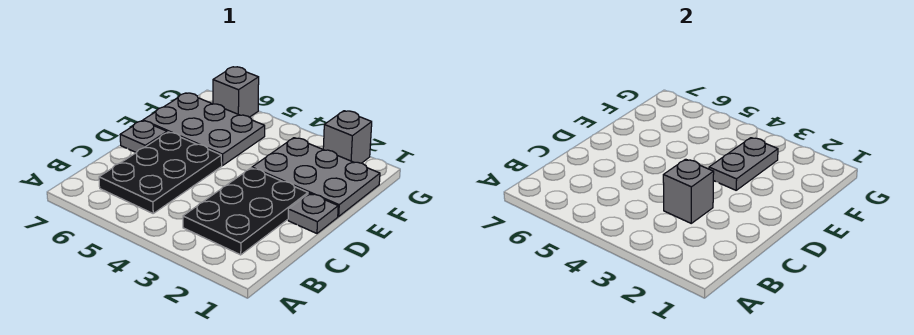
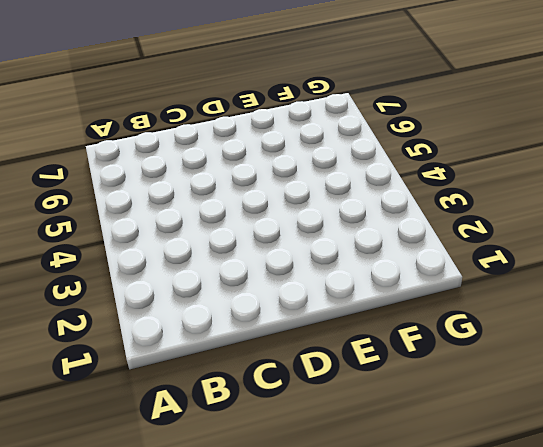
none -> black 2x3 plate [183,168,308,255]
none -> black 2x3 plate [99,132,222,213]

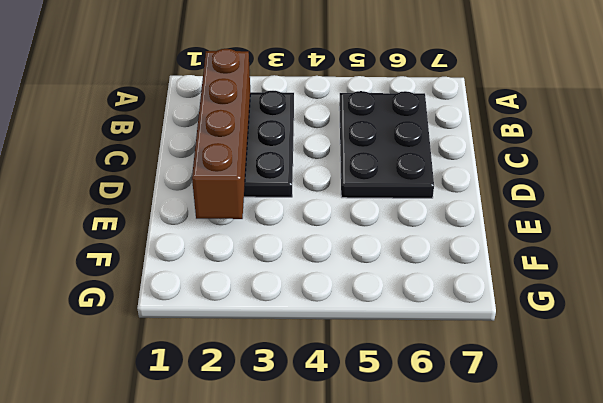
brown 1x4 brick [192,49,250,219] -> none
none -> grey 1x1 plate [288,193,338,233]
none -> grey 1x1 plate [120,121,167,152]

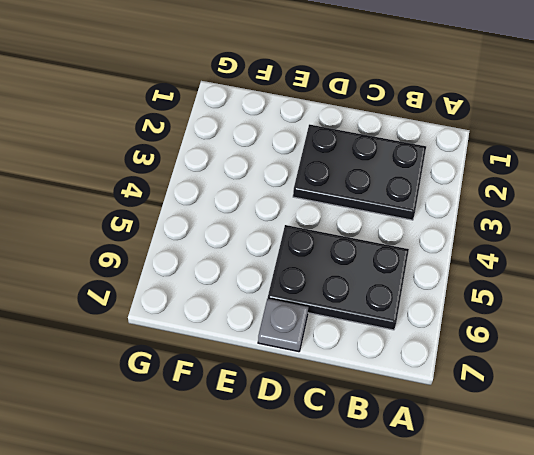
none -> grey 1x1 plate [288,193,338,233]
none -> grey 2x3 plate [252,138,380,216]

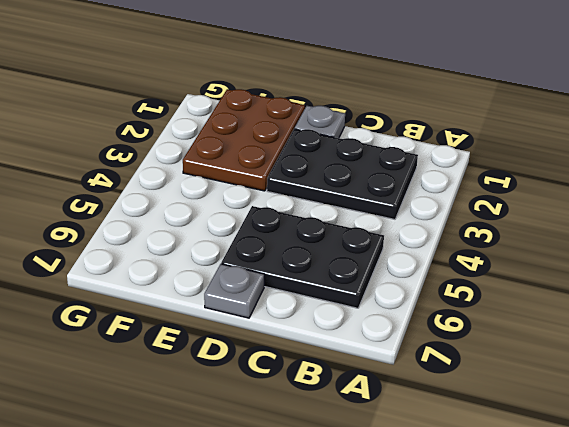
brown 2x3 plate [183,89,305,191] -> grey 2x3 plate [252,138,380,216]
none -> grey 2x3 plate [143,93,265,166]
none -> grey 1x1 brick [323,111,372,163]

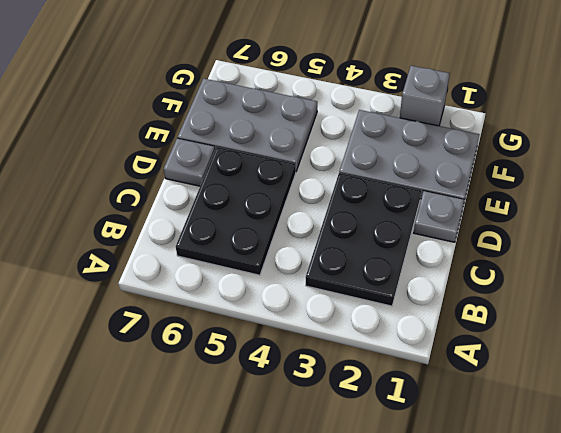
none -> grey 1x1 brick [213,67,259,117]
none -> grey 1x1 brick [663,159,714,223]

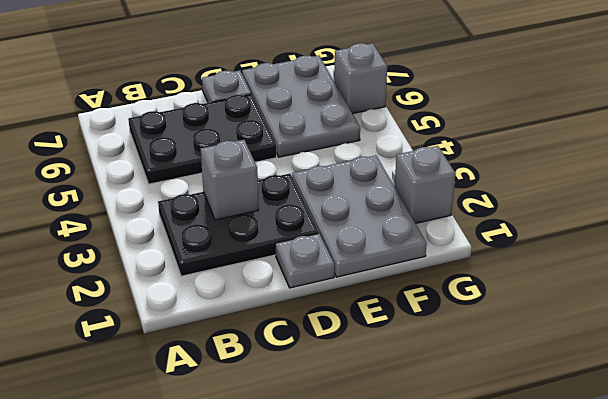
none -> grey 1x2 plate [709,138,778,190]

